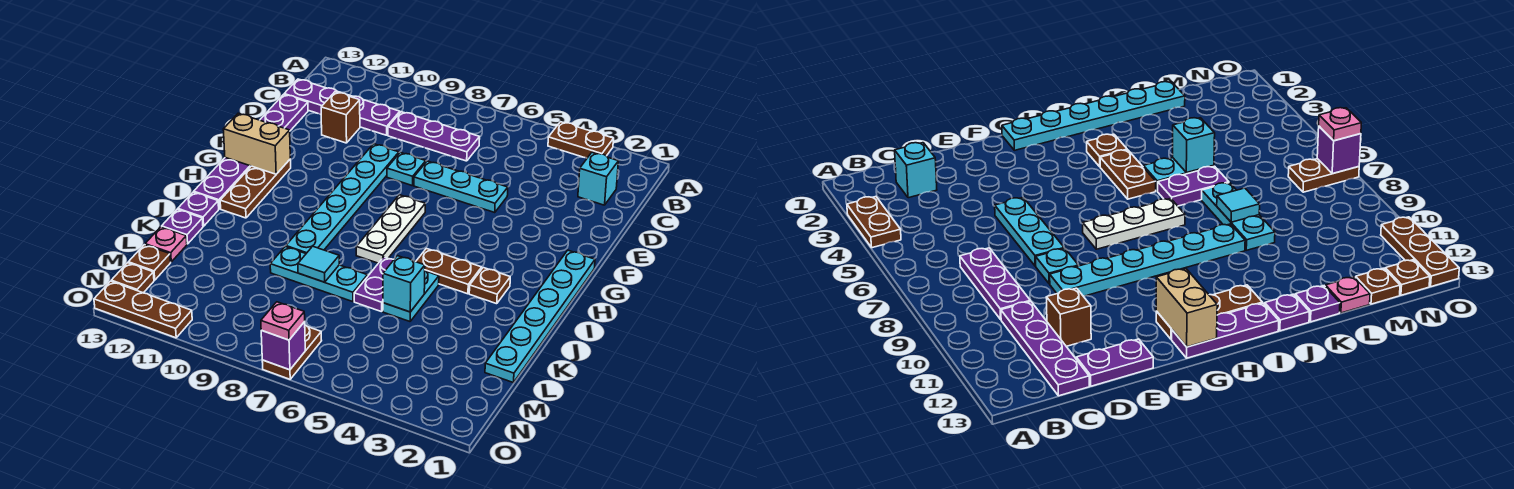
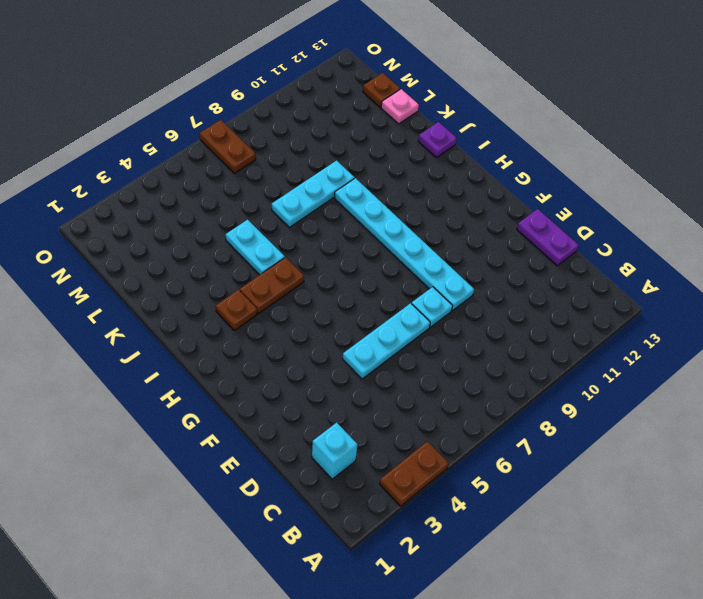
none -> purple 1x3 plate [388,112,480,161]
none -> purple 1x4 plate [284,79,400,135]
none -> brown 1x1 brick [321,92,360,143]
none -> cyan 1x6 plate [485,250,595,383]

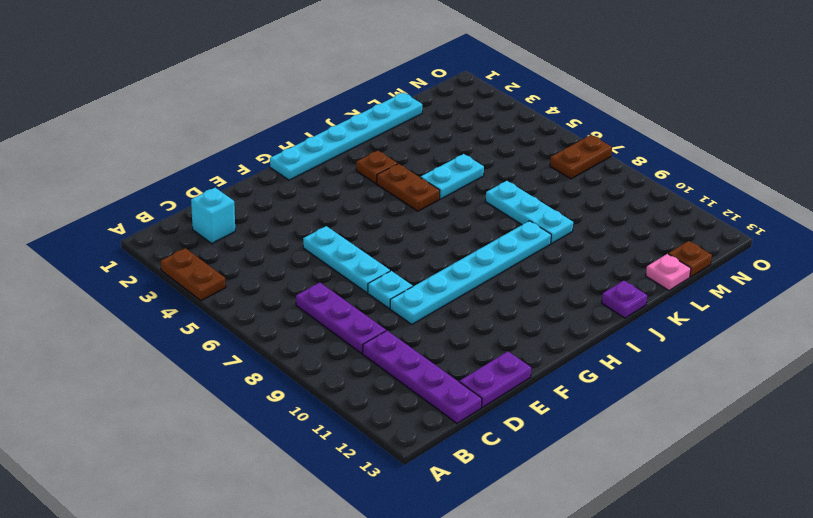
none -> brown 1x1 brick [321,92,360,143]
none -> white 1x3 plate [356,195,425,263]
none -> brown 1x3 plate [220,160,291,218]
none -> purple 1x3 plate [194,158,251,209]

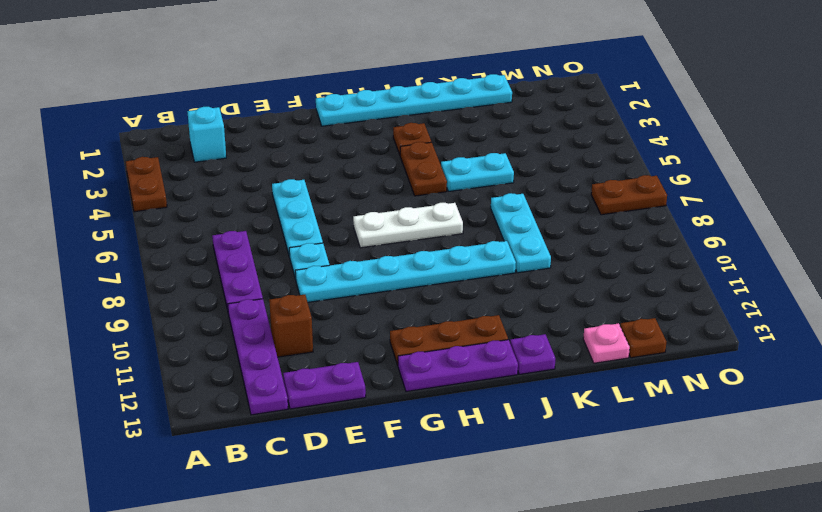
none -> purple 1x2 plate [354,257,394,312]
none -> purple 1x1 plate [162,209,203,244]
none -> brown 1x1 plate [111,263,154,293]
none -> brown 1x3 plate [94,281,192,338]

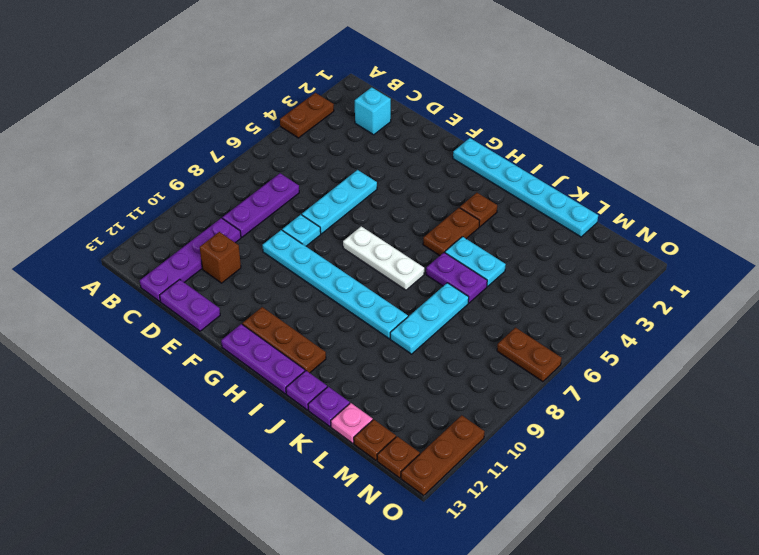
none -> tan 1x2 brick [223,113,290,174]
none -> cyan 1x1 brick [383,256,425,312]
none -> cyan 1x1 tile [298,246,339,282]
none -> purple 1x1 brick [261,322,305,370]

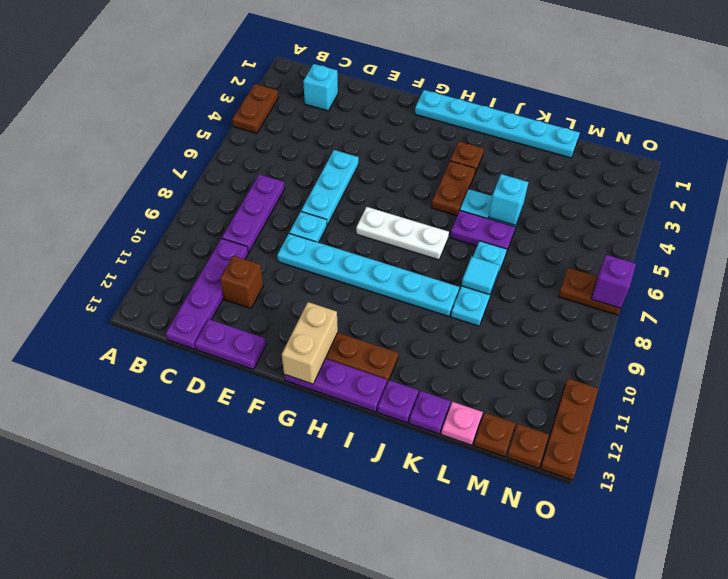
none -> pink 1x1 plate [261,302,305,340]

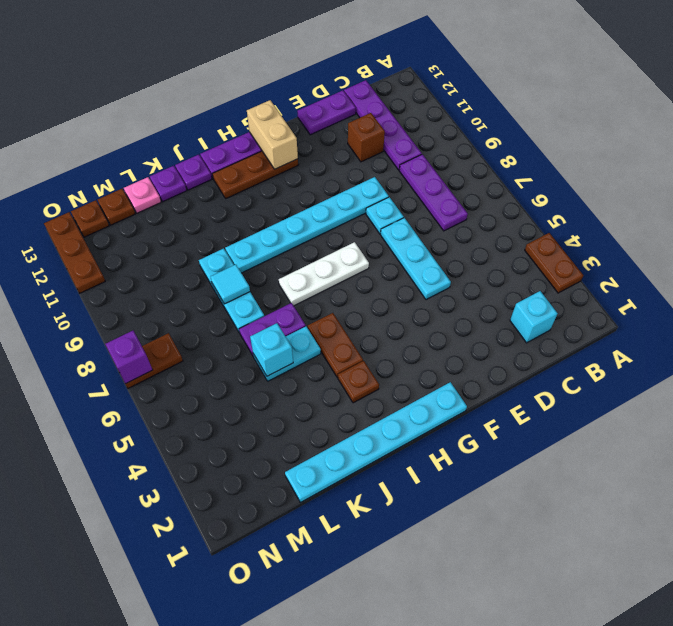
none -> pink 1x1 plate [261,302,305,340]

